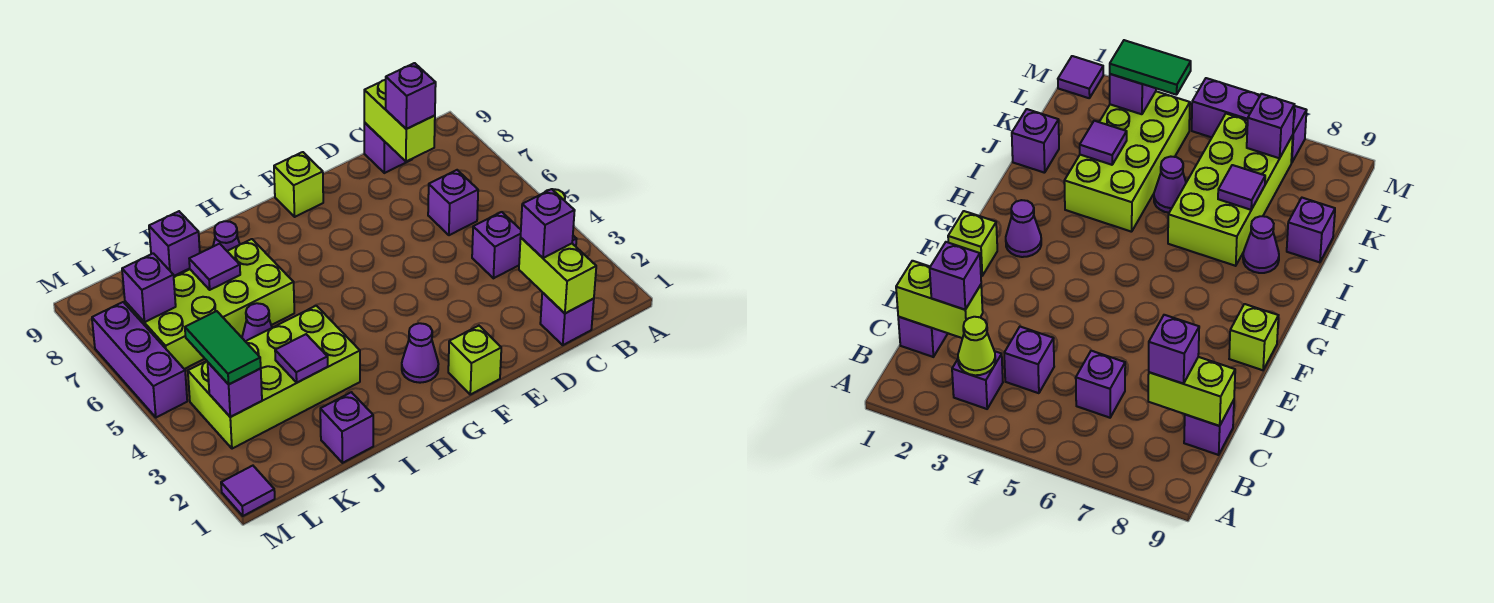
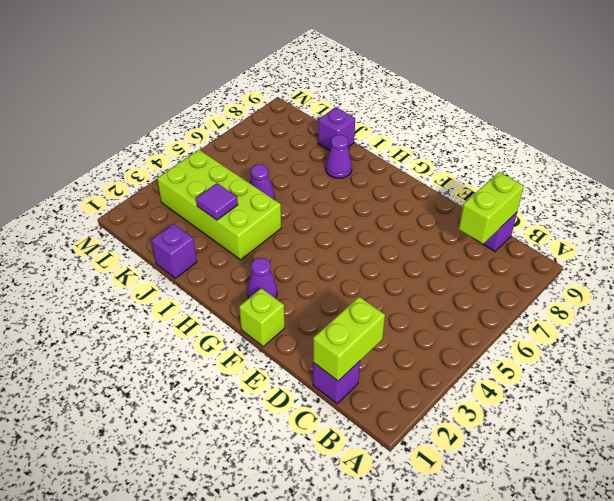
none -> purple 1x1 brick [952,351,1003,409]
none -> purple 1x1 brick [472,212,521,278]
none -> purple 1x1 brick [428,170,478,235]

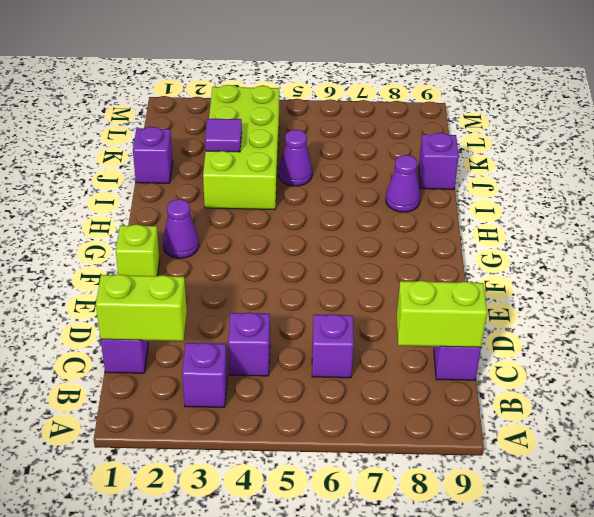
none -> lime 1x1 brick [274,152,323,217]
none -> lime 2x4 brick [125,239,294,369]
none -> purple 1x1 tile [221,466,275,516]

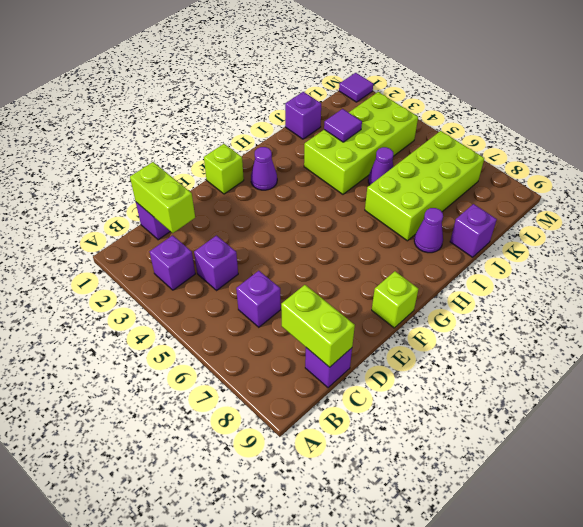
none -> purple 1x3 brick [92,302,187,417]
none -> lime 1x1 cone [958,317,995,375]
none -> purple 1x1 tile [189,244,240,290]

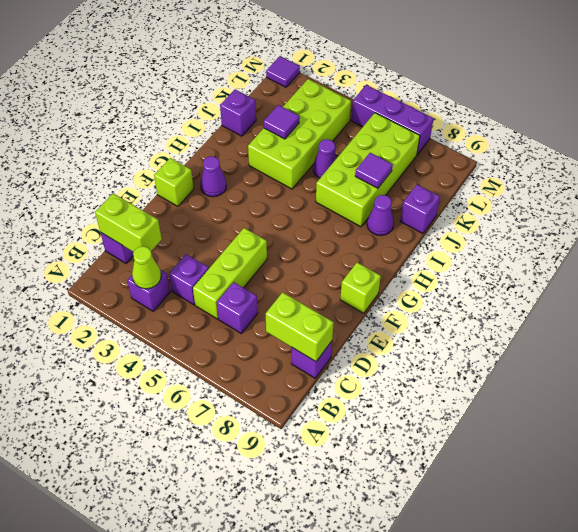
lime 1x3 brick [193,228,267,319] -> none
none -> purple 1x1 brick [208,363,262,417]
none -> purple 1x1 brick [122,253,176,322]
none -> purple 1x1 brick [521,189,575,258]

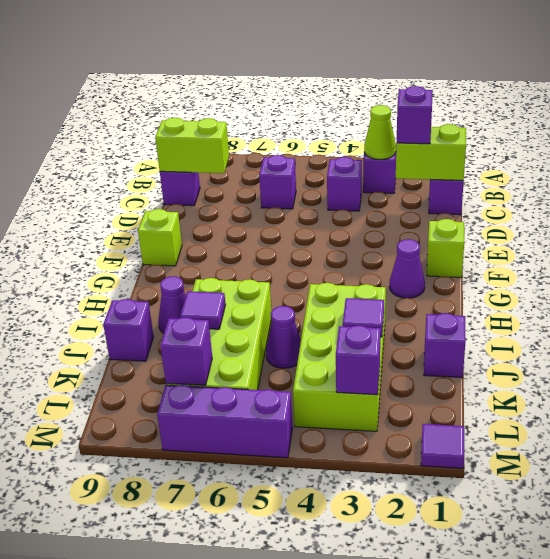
none -> purple 1x1 brick [386,63,436,129]
none -> green 1x2 tile [185,311,261,384]

